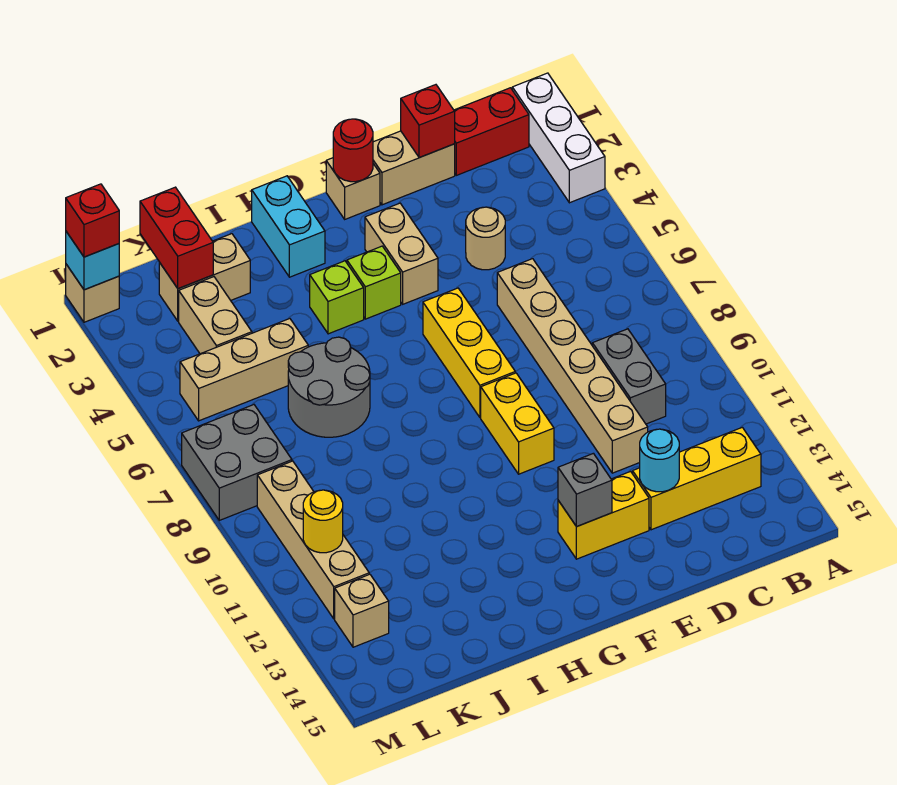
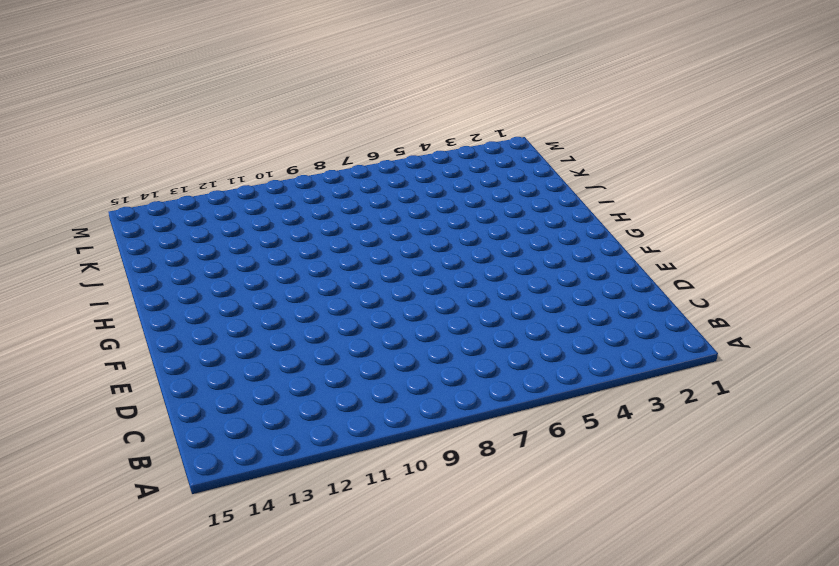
none -> white 1x3 brick [512,73,605,203]
none -> red 1x2 brick [454,88,529,175]
none -> yellow 1x3 brick [633,427,761,530]
none -> grey 1x2 brick [592,329,666,424]

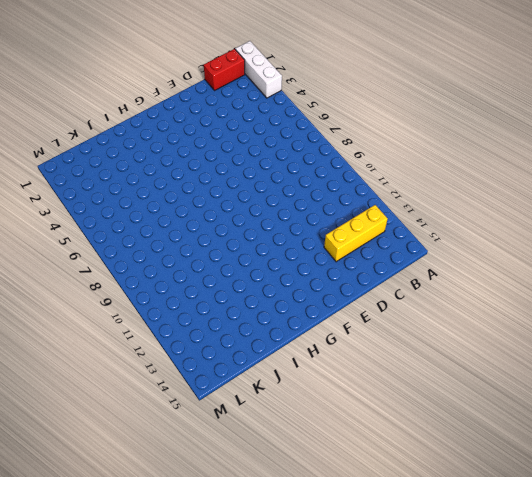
none -> grey 1x2 brick [592,329,666,424]
none -> tan 1x2 brick [373,131,455,205]
none -> tan 1x1 round brick [466,207,505,270]
none -> tan 1x6 brick [497,259,648,473]

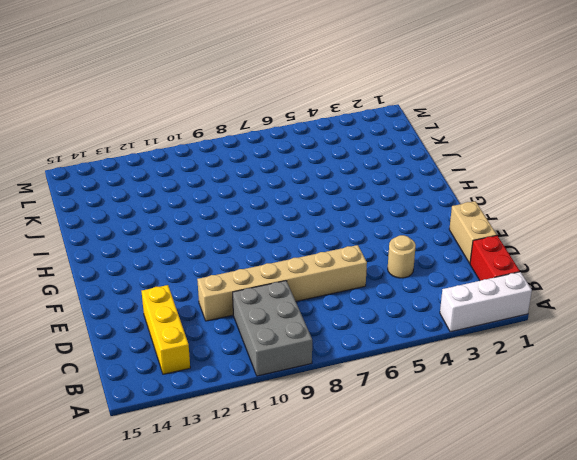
grey 2x3 brick [233,281,312,376] -> grey 1x2 brick [592,329,666,424]
none -> yellow 1x2 brick [558,471,649,559]
none -> tan 1x1 brick [326,158,380,219]
none -> tan 1x2 brick [365,203,438,304]
none -> yellow 1x3 brick [423,288,515,418]

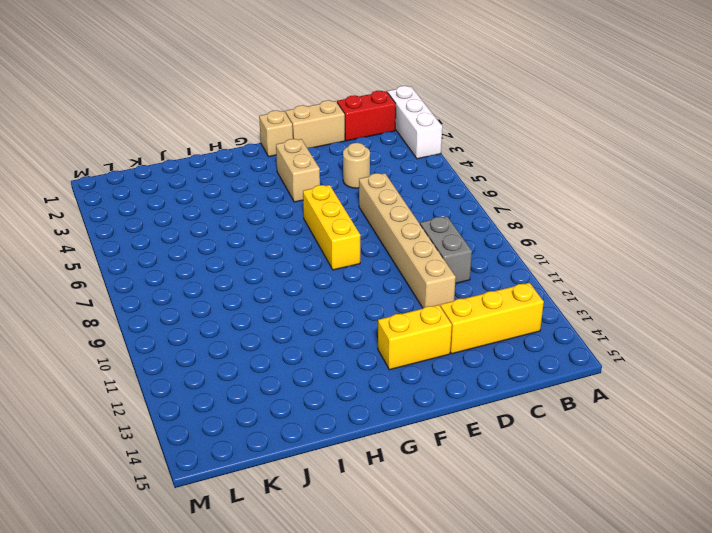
none -> yellow 1x2 brick [481,373,554,474]
none -> lime 1x1 brick [347,246,401,319]
none -> cyan 1x2 brick [252,176,325,277]
none -> lime 1x1 brick [310,261,364,334]

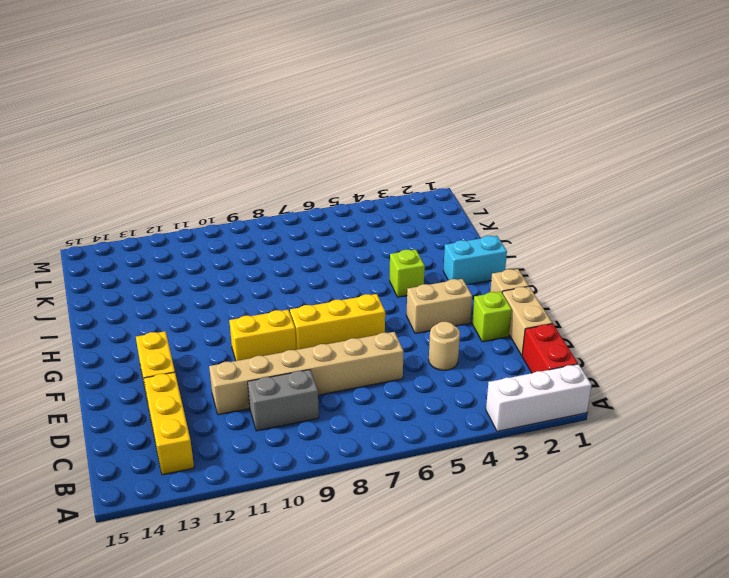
lime 1x1 brick [472,292,512,342] -> lime 1x1 brick moved to [347,246,401,319]
none -> grey 2x2 round brick [288,337,370,437]
none -> tan 1x2 brick [159,234,250,321]
none -> tan 1x3 brick [180,319,308,421]
none -> tan 1x2 brick [179,277,252,354]

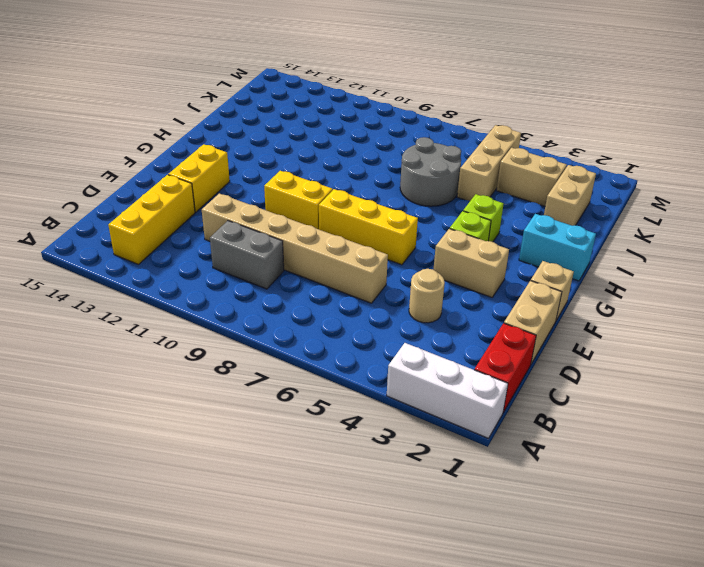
none -> grey 2x2 brick [182,405,292,520]
none -> tan 1x4 brick [257,461,369,619]
none -> tan 1x1 brick [335,574,389,647]
none -> tan 1x1 brick [66,264,119,322]

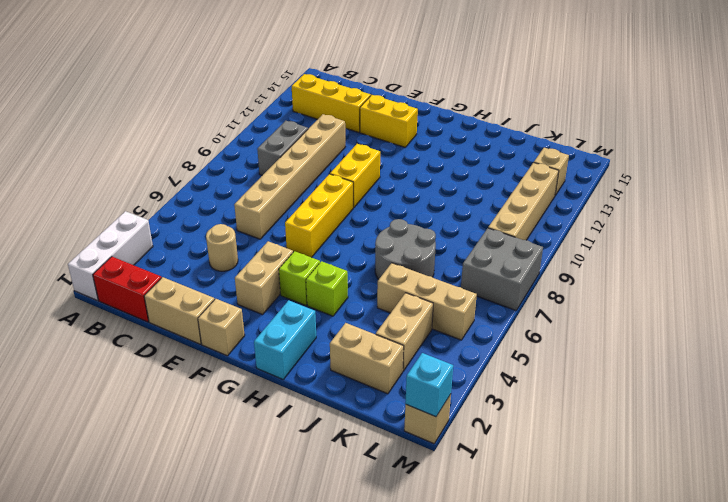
none -> red 1x1 brick [401,85,455,158]
none -> cyan 1x1 round brick [640,429,679,492]
none -> red 1x1 round brick [333,119,373,182]
none -> grey 1x1 brick [558,453,612,527]

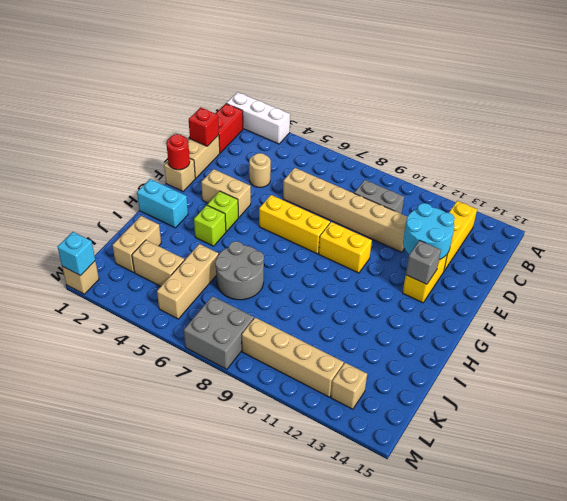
cyan 2x2 round brick [403,203,455,259] -> cyan 1x1 round brick [640,429,679,492]
none -> red 1x2 brick [140,187,213,289]
none -> yellow 1x1 round brick [303,490,343,553]
none -> red 1x1 brick [66,184,119,257]

